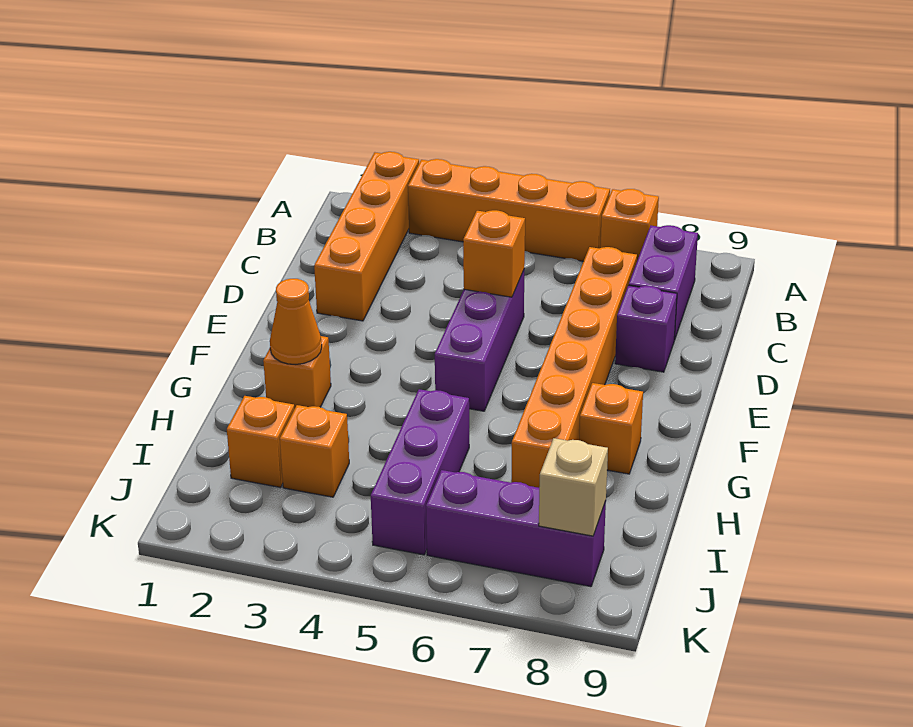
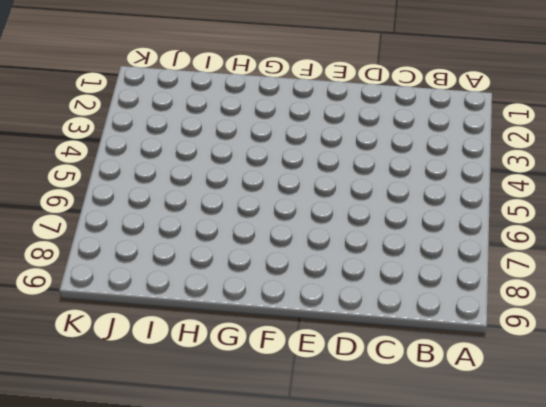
none -> orange 1x4 brick [314,152,419,321]
none -> orange 1x4 brick [408,159,610,261]
none -> orange 1x1 brick [600,189,659,260]

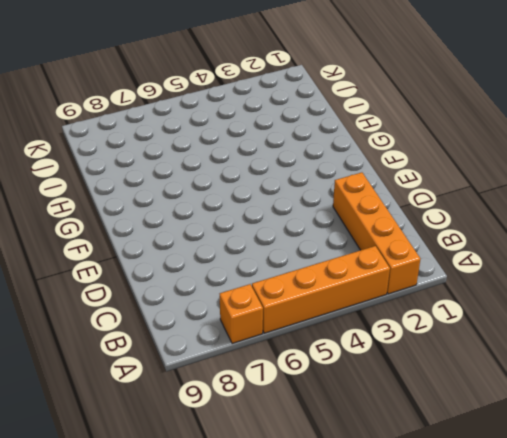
none -> purple 1x2 brick [629,225,698,340]
none -> orange 1x6 brick [511,247,637,488]
none -> purple 1x3 brick [435,270,524,411]

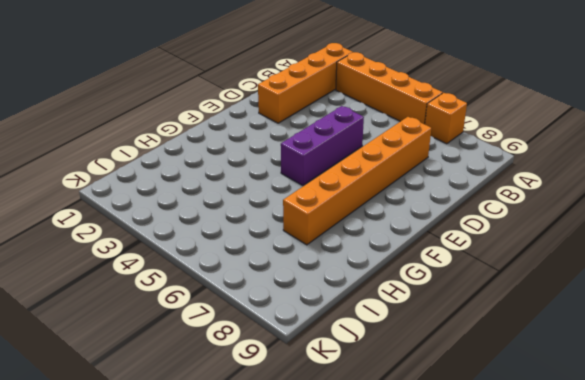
none -> purple 1x2 brick [629,225,698,340]
none -> purple 1x1 brick [615,285,677,372]
none -> orange 1x1 brick [263,336,331,409]

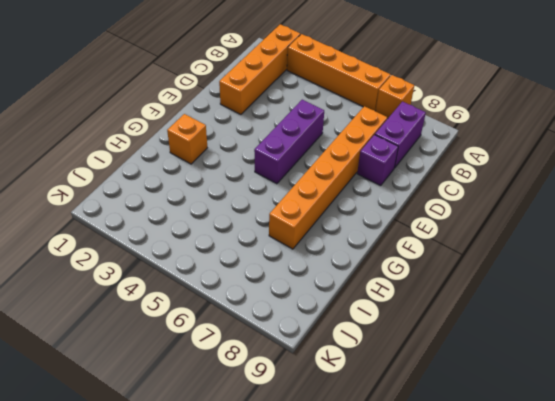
none -> orange 1x1 brick [579,383,643,474]
none -> purple 1x3 brick [371,389,469,555]
none -> orange 1x1 brick [227,396,294,487]

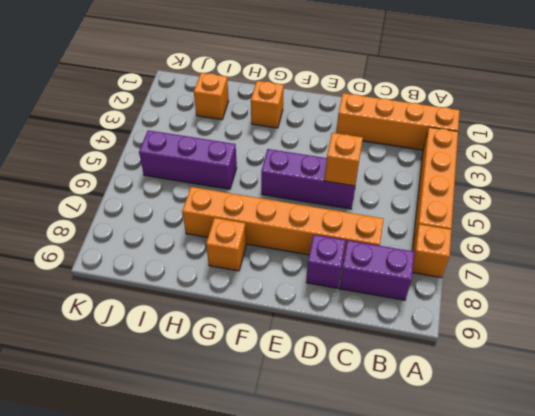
none -> orange 1x1 brick [280,405,349,497]
none -> purple 1x3 brick [426,470,606,587]
none -> orange 1x1 cone [270,279,322,364]

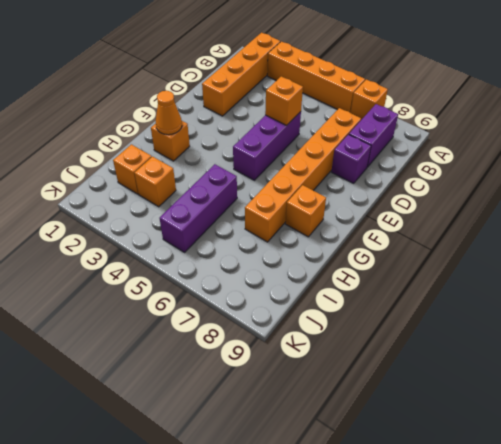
none -> purple 1x3 brick [426,470,606,587]
none -> tan 1x1 brick [539,438,608,536]

